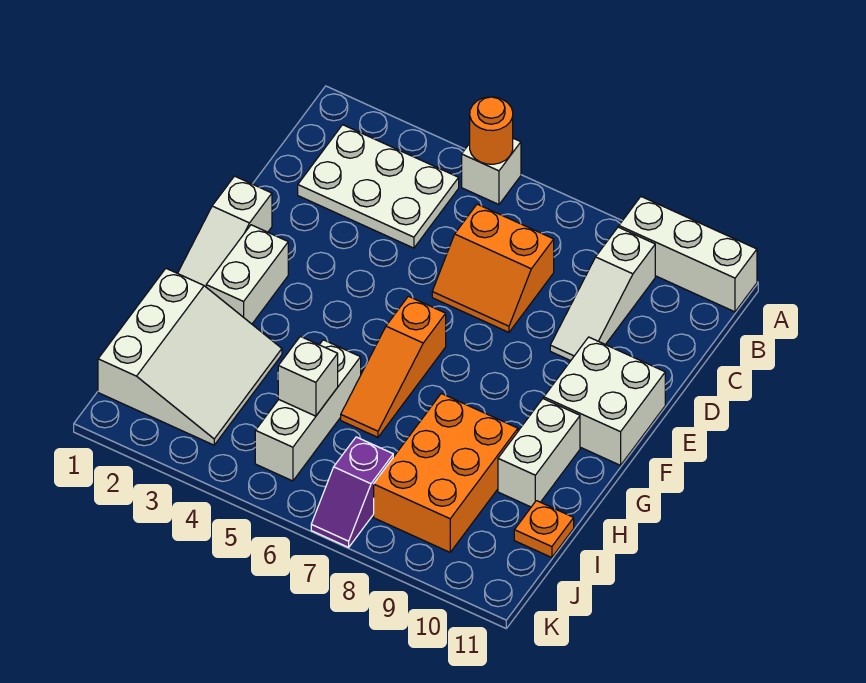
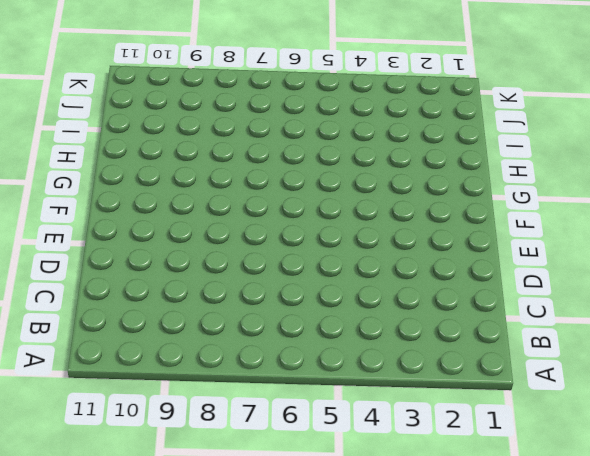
none -> white 1x1 brick [462,138,521,205]
none -> white 1x3 brick [619,197,757,312]
none -> white 2x3 plate [298,125,459,248]

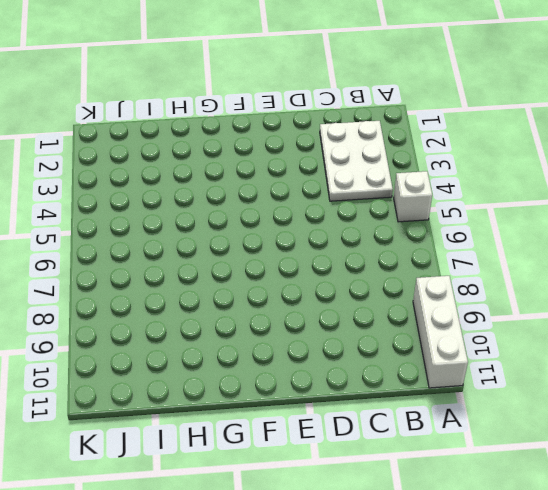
none -> white 1x3 slope [550,227,655,361]
none -> orange 2x2 slope [432,204,554,332]
none -> white 1x3 slope [178,176,272,287]

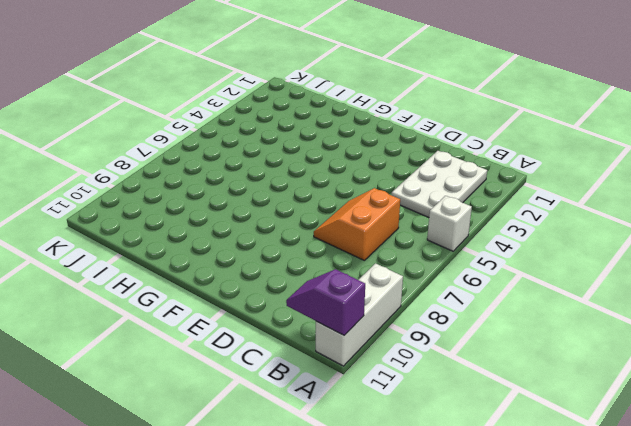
purple 1x2 slope [286,269,365,335] -> purple 1x2 slope moved to [311,437,393,547]
none -> white 1x3 slope [550,227,655,361]
none -> white 1x3 slope [178,176,272,287]
none -> white 2x2 brick [544,337,665,465]

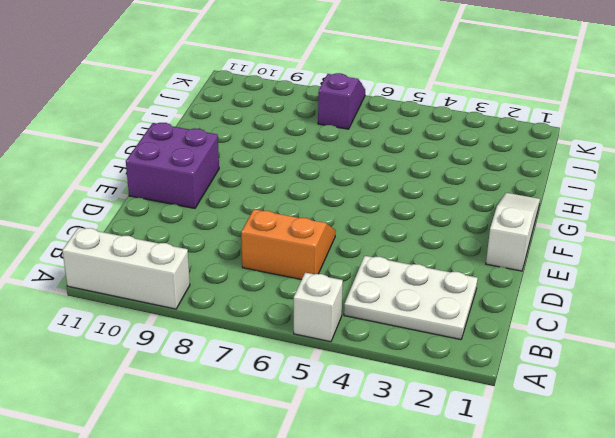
purple 2x2 brick [126,123,219,208] -> white 2x2 brick [544,337,665,465]
none -> white 1x3 slope [550,227,655,361]
none -> white 1x2 brick [206,225,288,324]
none -> orange 1x3 slope [341,296,446,437]

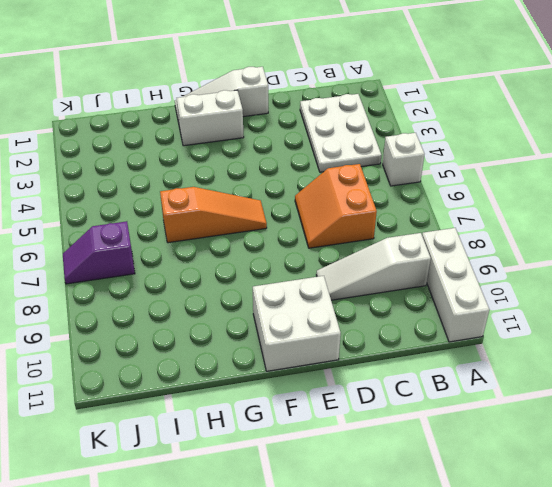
orange 1x3 slope [160,187,267,243] -> orange 1x3 slope turned to [341,296,446,437]
none -> white 1x2 brick [498,399,580,507]
none -> white 3x3 slope [98,269,282,445]
none -> white 1x3 brick [255,340,361,481]

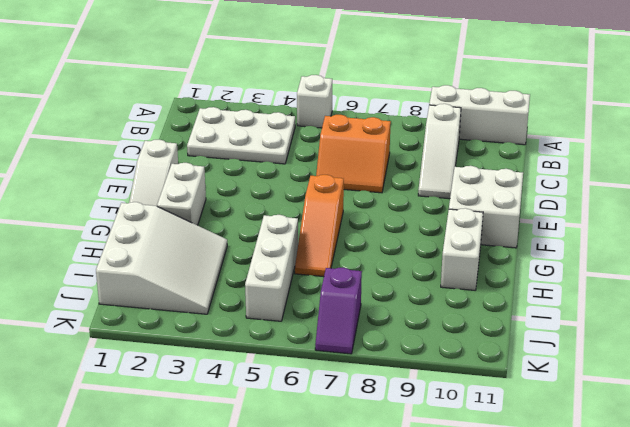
none -> orange 2x3 brick [374,393,518,552]
none -> orange 1x1 plate [514,501,574,558]
none -> orange 1x1 round brick [470,97,513,164]

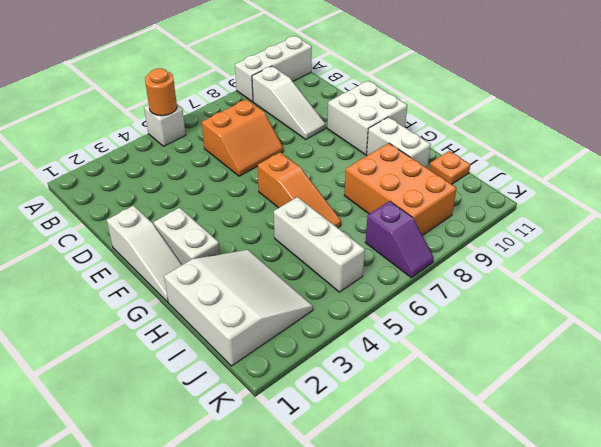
none -> white 2x3 plate [298,125,459,248]
none -> white 1x1 brick [278,336,338,416]

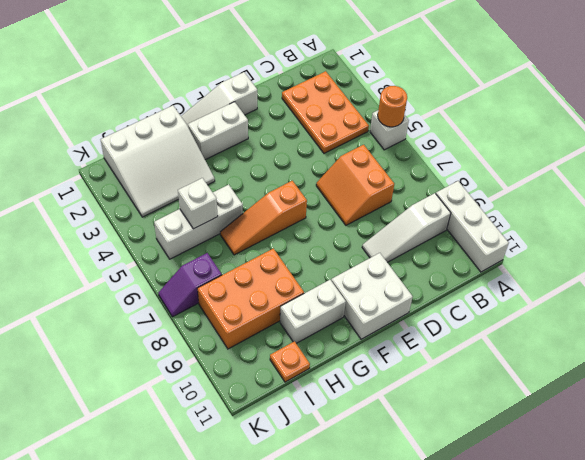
orange 2x3 plate [282,71,369,153] -> white 2x3 plate [298,125,459,248]

